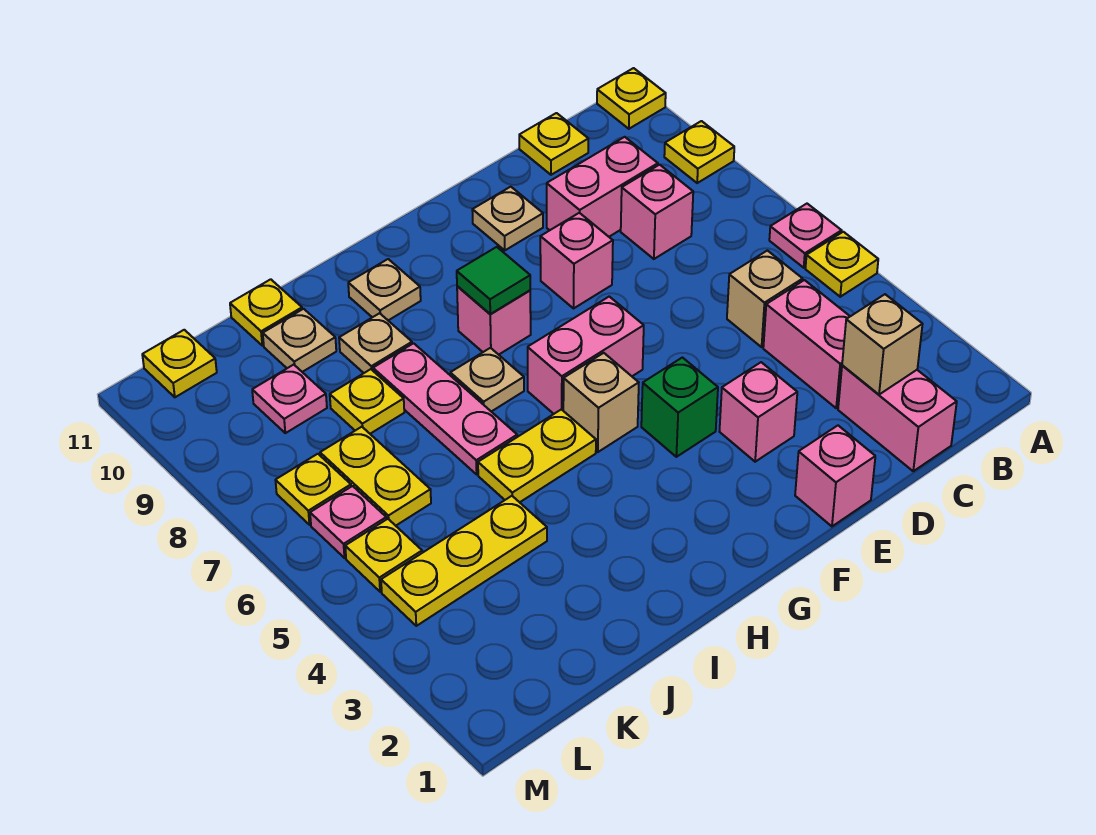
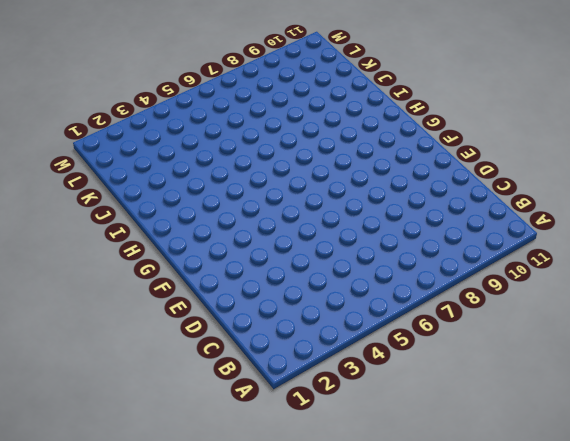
none -> yellow 1x1 plate [805,232,878,297]
none -> pink 1x1 plate [769,204,842,268]
none -> yellow 1x1 plate [664,121,734,183]
none -> yellow 1x1 plate [597,68,666,129]

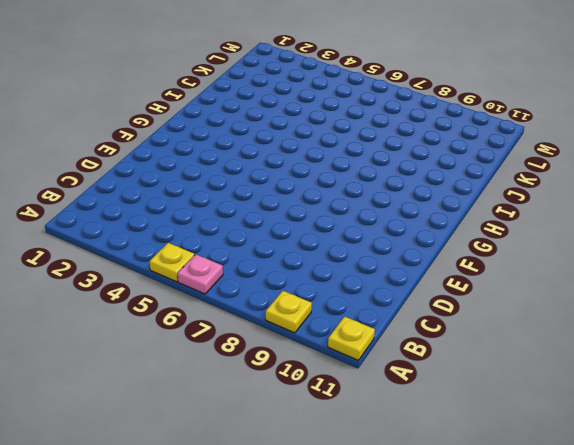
none -> pink 1x2 brick [838,365,957,471]
none -> pink 1x2 brick [763,280,850,408]
none -> tan 1x1 brick [727,251,803,347]
none -> pink 1x1 brick [621,165,693,259]

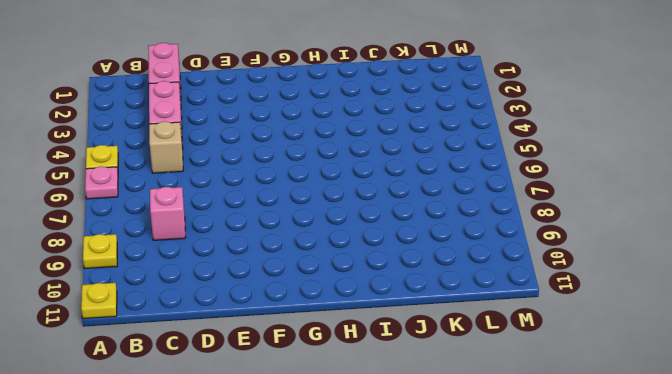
none -> pink 1x2 brick [547,137,658,237]
none -> yellow 1x1 plate [519,113,588,175]
none -> pink 1x1 brick [795,426,875,526]
none -> pink 1x1 brick [719,362,797,462]

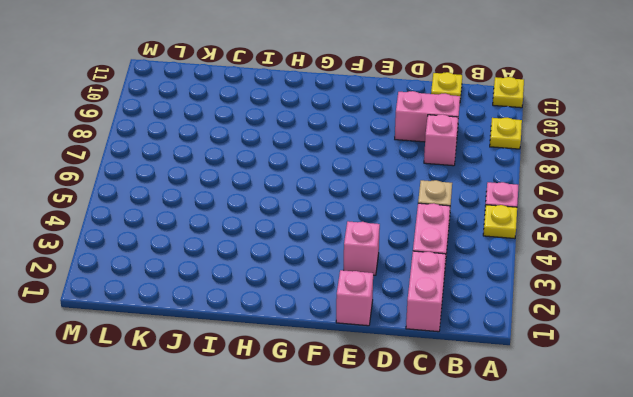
none -> pink 1x1 brick [540,213,613,308]
none -> tan 1x1 plate [472,187,543,250]
none -> green 1x1 brick [641,358,718,457]
none -> pink 1x2 brick [528,297,644,414]

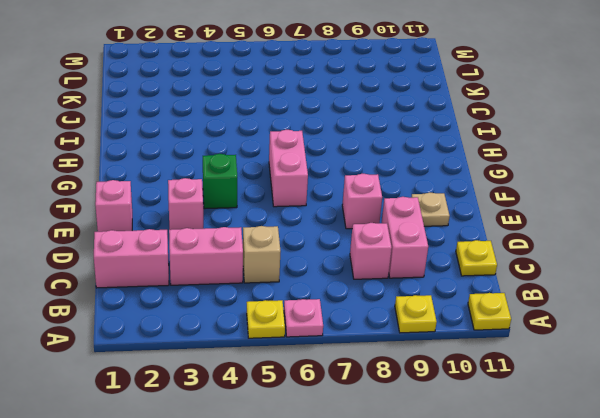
none -> tan 1x1 brick [563,353,639,452]
none -> pink 1x1 brick [457,286,531,355]
none -> yellow 1x2 plate [478,409,596,502]
none -> tan 1x1 plate [450,348,524,412]

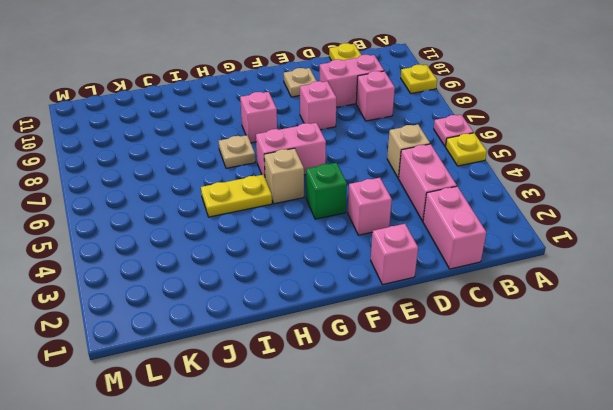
none -> yellow 1x1 plate [597,68,666,129]
none -> tan 1x1 plate [348,259,421,320]
none -> pink 1x3 plate [373,343,517,474]
none -> tan 1x1 plate [339,313,412,373]

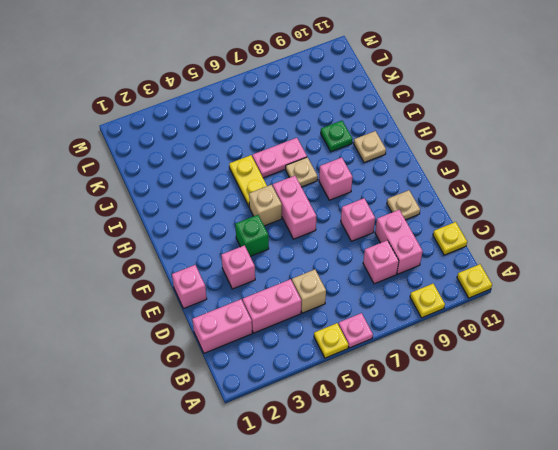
pink 1x2 plate [252,138,307,178] -> pink 1x3 plate [373,343,517,474]
green 1x1 plate [321,121,352,152] -> tan 1x1 plate [339,313,412,373]
none -> yellow 1x3 plate [381,496,547,626]
none -> yellow 1x1 plate [330,369,404,434]
none -> tan 1x1 plate [263,309,336,372]
none -> yellow 1x1 plate [230,279,302,346]

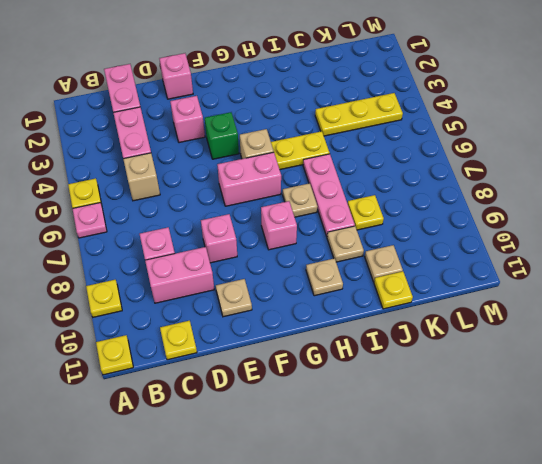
none -> yellow 1x2 plate [320,427,431,526]
none -> pink 1x1 plate [252,365,327,433]
none -> yellow 1x1 plate [345,519,422,592]
none -> pink 1x1 plate [310,486,386,558]

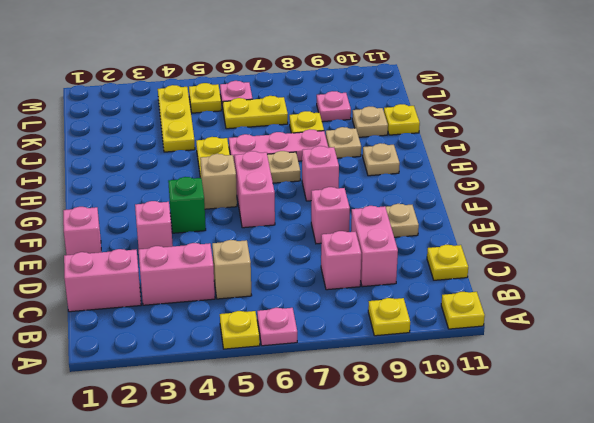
none -> yellow 1x1 plate [275,454,351,525]
none -> yellow 1x1 plate [142,330,217,397]
none -> tan 1x1 brick [842,294,923,395]
none -> green 1x1 tile [457,247,530,314]

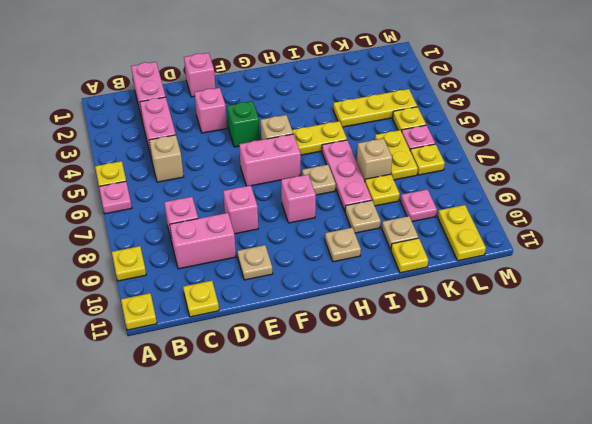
tan 1x1 brick [357,138,392,181] -> tan 1x1 brick moved to [842,294,923,395]
yellow 1x2 plate [438,205,486,261] -> yellow 1x1 plate [142,330,217,397]
none -> green 1x1 tile [457,247,530,314]

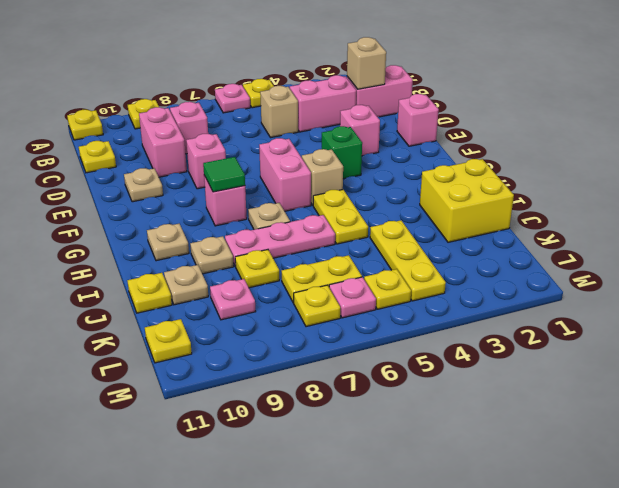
yellow 2x2 brick [420,159,514,242] -> none

